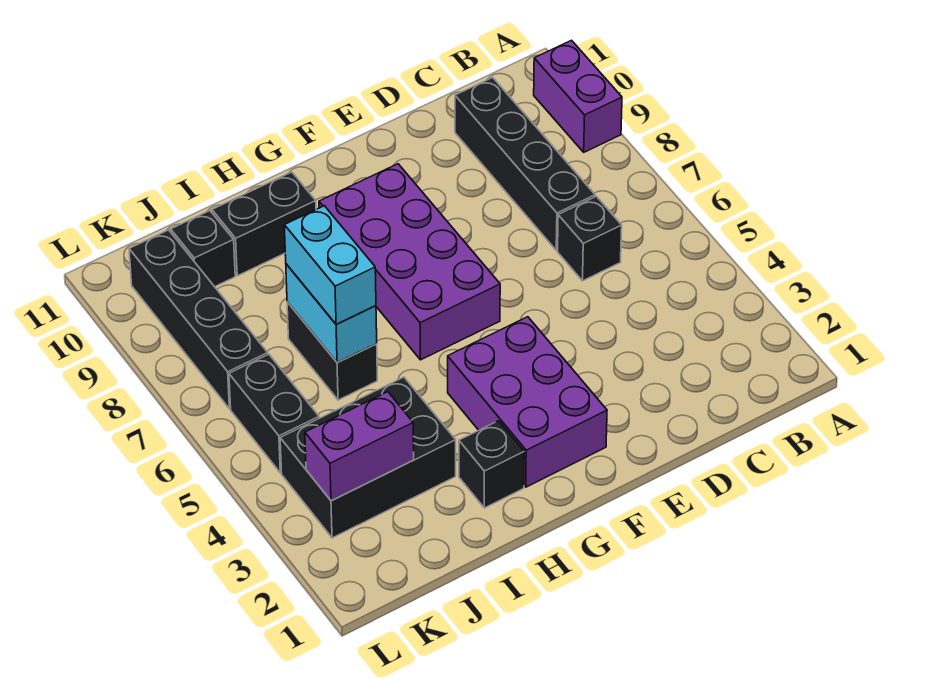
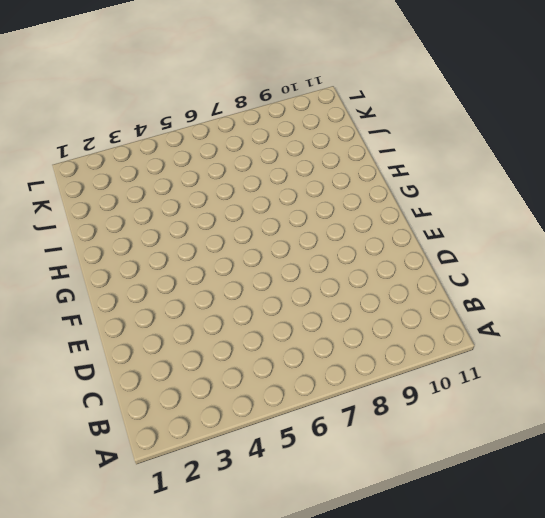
none -> purple 1x2 brick [534,40,622,152]
none -> black 1x1 brick [558,196,622,281]
none -> black 1x4 brick [455,78,595,250]

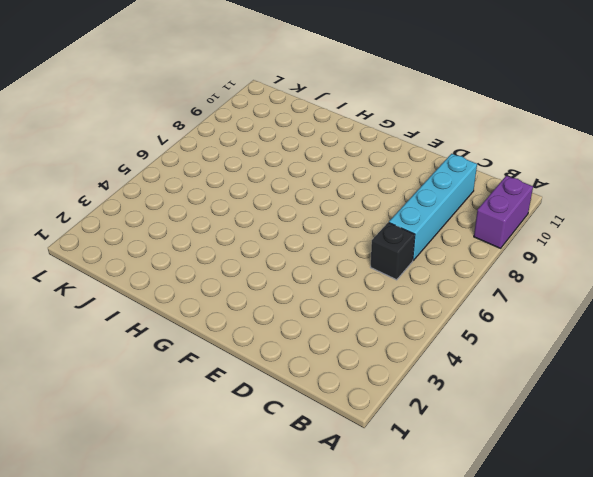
cyan 1x4 brick [389,154,477,260] -> black 1x4 brick [455,78,595,250]
none -> purple 2x3 brick [448,317,607,487]
none -> purple 2x4 brick [319,164,500,360]
none -> black 1x1 brick [459,421,524,508]

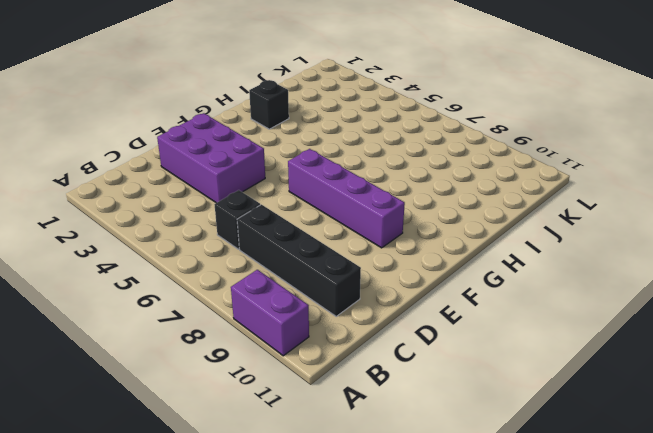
purple 2x3 brick [157,113,265,203] -> purple 2x3 brick moved to [448,317,607,487]
purple 1x4 brick [288,149,405,248] -> purple 2x4 brick [319,164,500,360]
none -> black 1x2 brick [212,172,316,276]
none -> black 2x3 brick [280,377,456,538]
none -> black 1x2 brick [287,302,377,400]

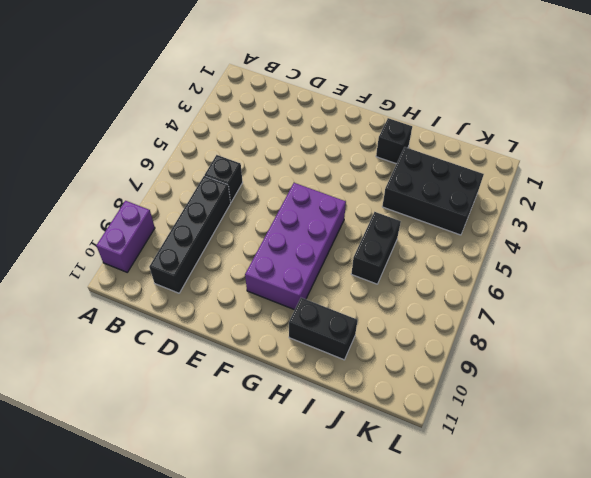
none -> purple 2x3 brick [448,317,607,487]
none -> black 1x1 brick [171,211,235,287]
none -> black 1x2 brick [229,354,319,473]

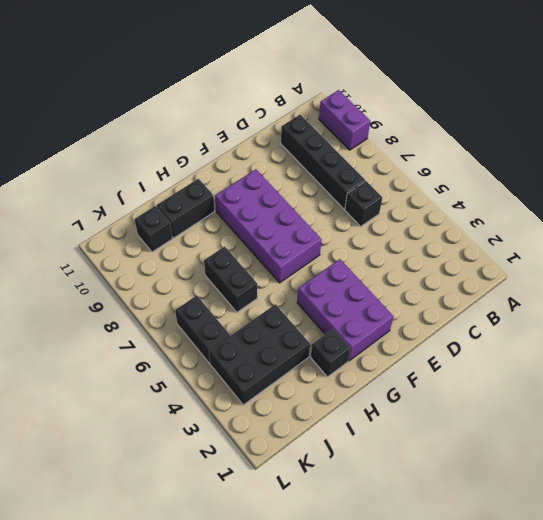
none -> black 1x4 brick [129,230,268,409]
none -> cyan 1x2 brick [286,264,377,363]
none -> purple 1x2 brick [305,392,414,501]

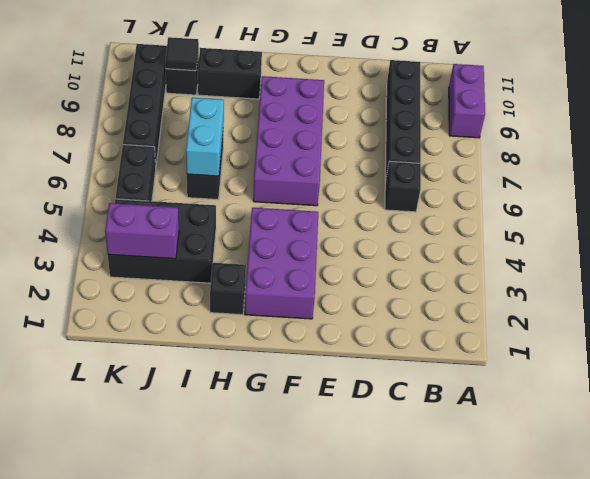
black 1x1 tile [165,37,199,71] -> none
none -> cyan 1x2 brick [284,206,376,325]

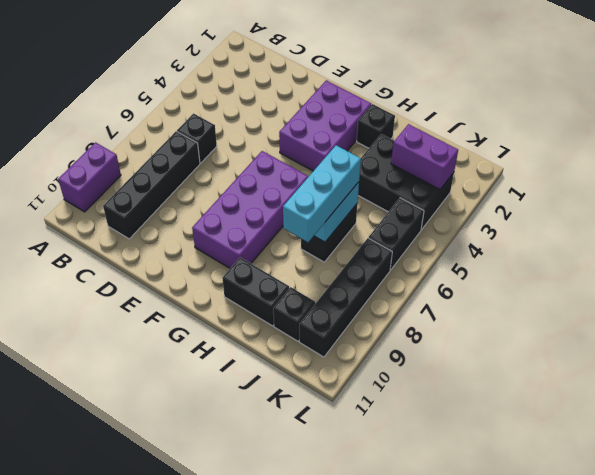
cyan 1x3 brick [283,145,361,242] -> cyan 1x2 brick [284,206,376,325]

